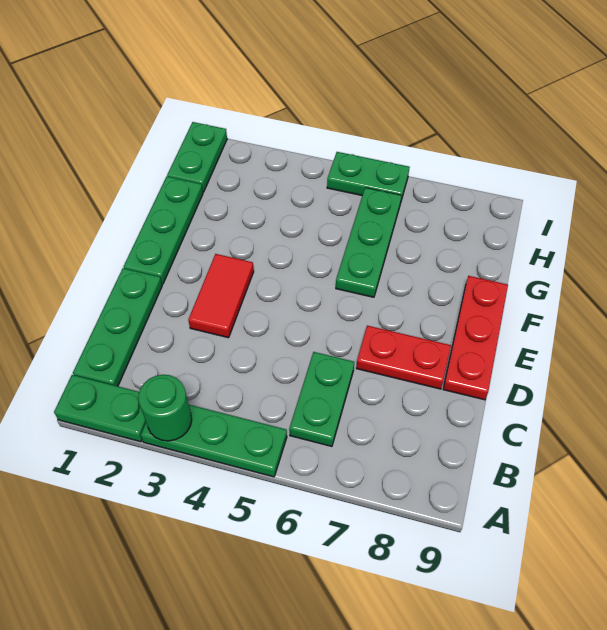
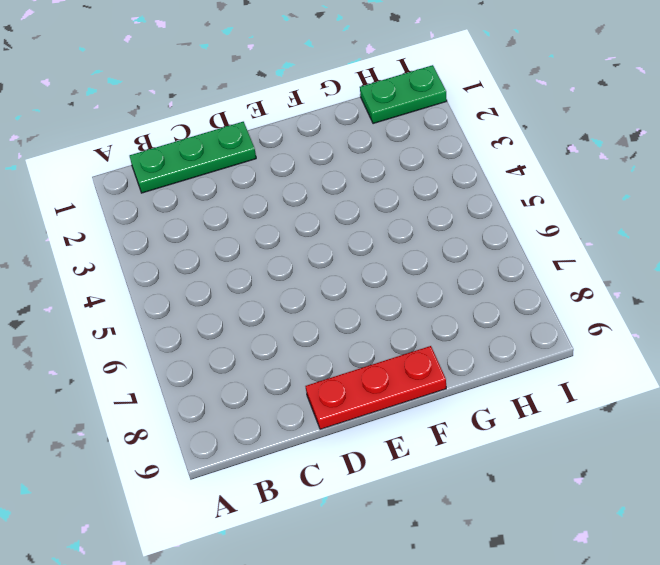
none -> green 1x2 plate [54,375,146,442]
none -> green 1x3 plate [141,405,287,477]
none -> green 1x2 plate [289,352,354,446]

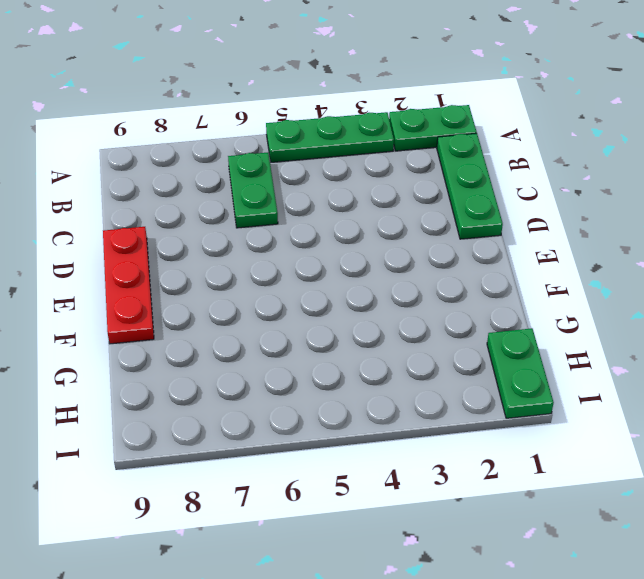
none -> red 1x2 tile [188,254,254,338]
none -> red 1x2 plate [356,326,451,389]
none -> green 1x3 plate [124,177,203,284]

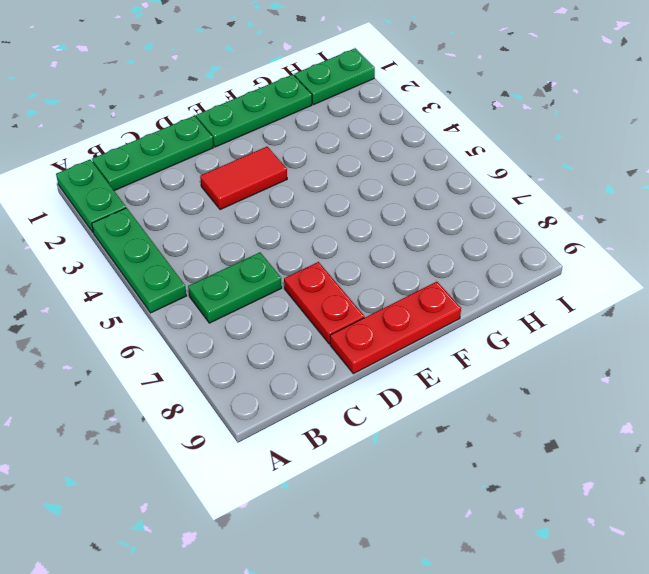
none -> green 1x3 plate [336,188,402,297]
none -> green 1x2 plate [327,152,410,200]
none -> green 1x1 round brick [138,375,192,441]

